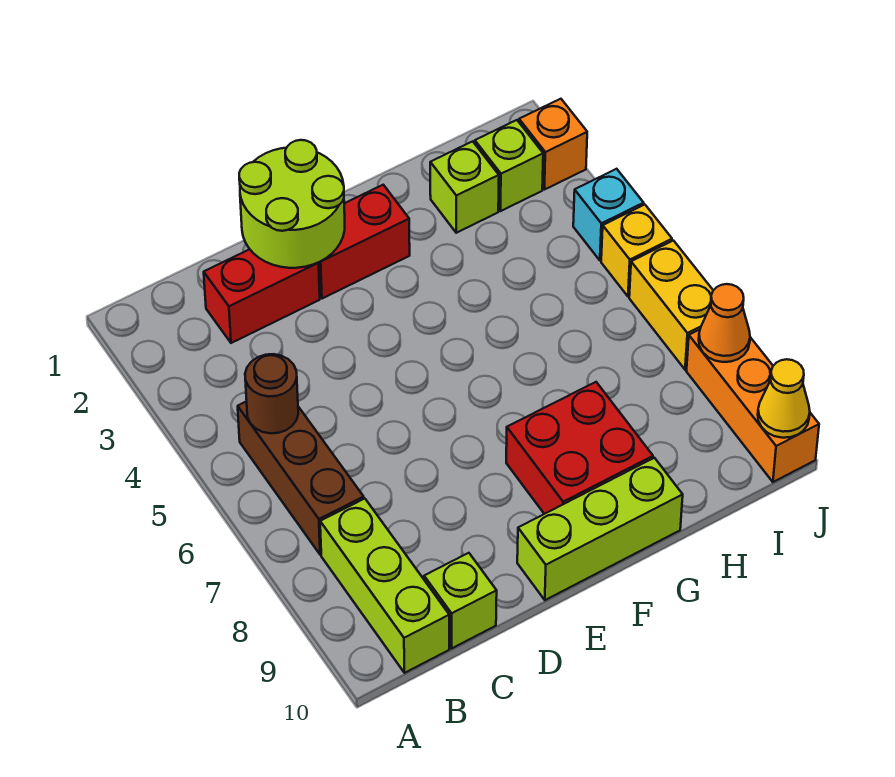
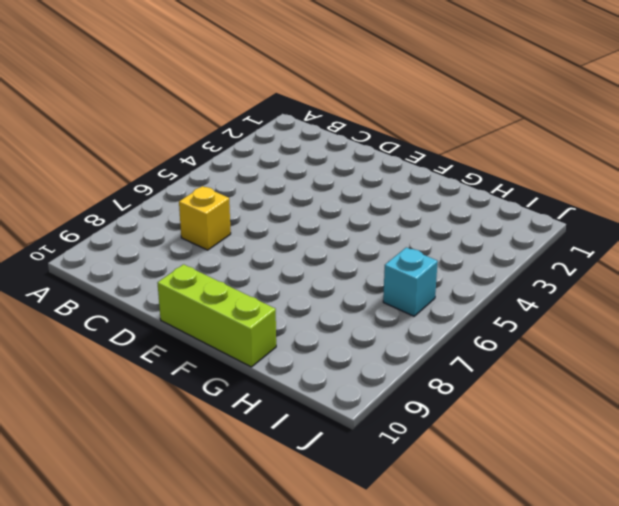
yellow 1x1 brick [179,186,231,250] -> yellow 1x1 brick moved to [601,205,672,297]
cyan 1x1 brick [383,247,438,316] -> cyan 1x1 brick moved to [573,169,644,260]
none -> brown 1x3 brick [238,401,364,555]
none -> lime 1x3 brick [320,499,449,673]
none -> red 1x2 brick [204,249,320,343]

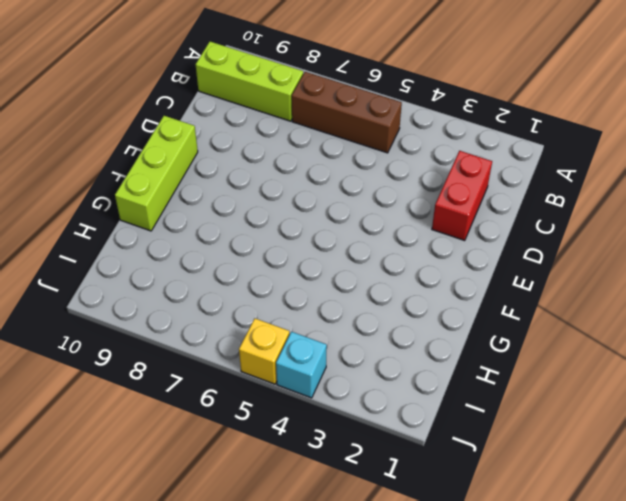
none -> lime 1x1 brick [424,553,497,648]
none -> red 1x2 brick [318,185,410,299]
none -> red 2x2 brick [506,382,653,514]

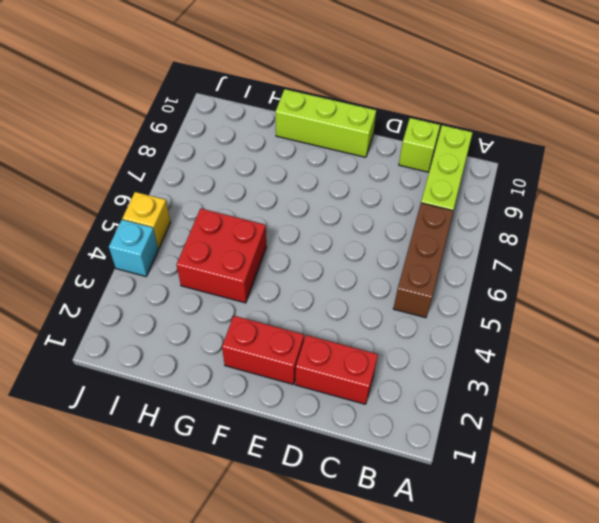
red 2x2 brick [177,208,266,303] -> red 2x2 brick moved to [506,382,653,514]
none -> lime 1x1 brick [430,141,499,233]
none -> lime 1x1 brick [475,120,543,211]
none -> orange 1x1 brick [519,99,587,190]

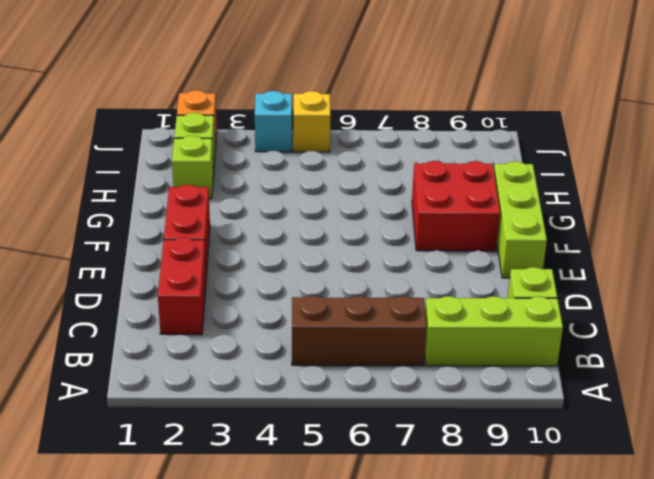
none -> yellow 1x2 brick [629,241,713,370]
none -> orange 1x3 brick [686,330,819,482]
none -> brown 1x1 round brick [245,354,298,433]

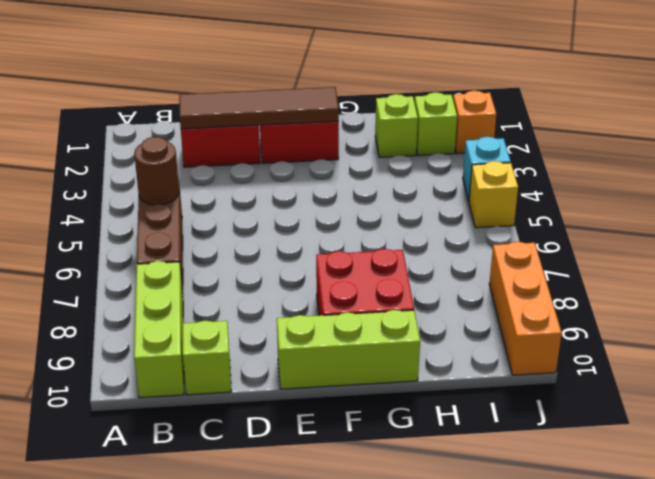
brown 1x4 tile [179,87,339,129] -> lime 2x2 round brick [239,140,345,268]
none -> yellow 1x2 brick [629,241,713,370]
none -> orange 1x1 cone [699,284,750,362]
none -> yellow 1x1 cone [758,359,810,438]

